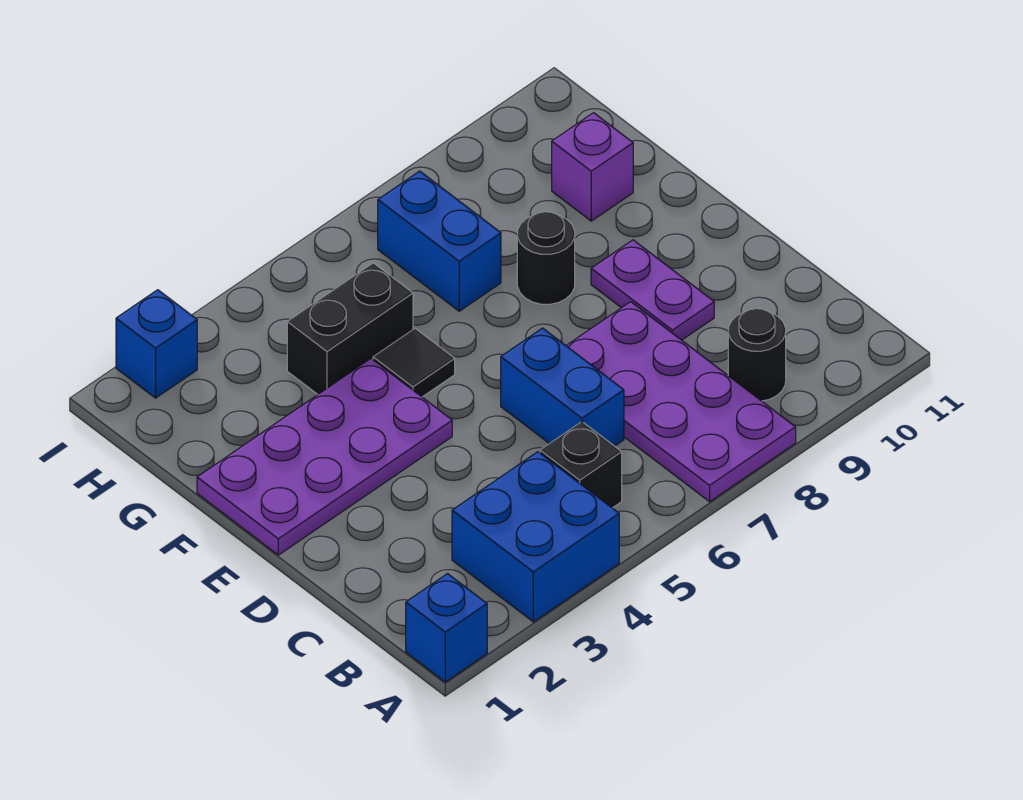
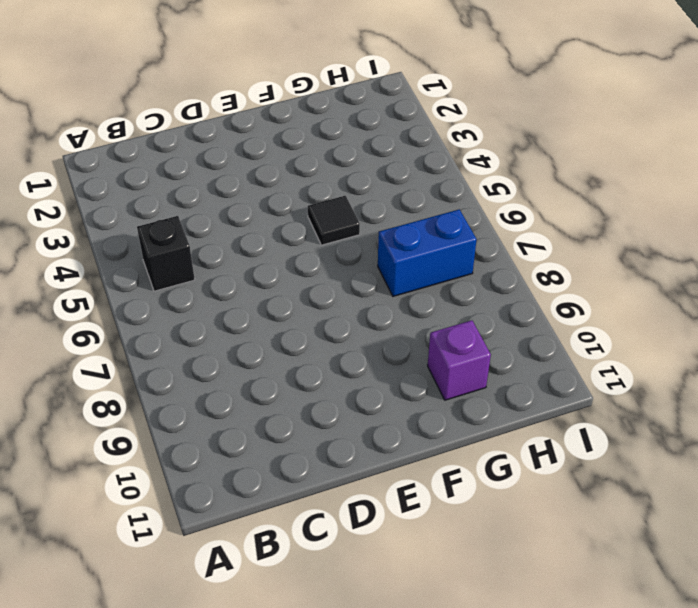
none -> blue 1x1 brick [406,574,487,682]
none -> blue 2x2 brick [452,452,619,622]
none -> purple 2x4 plate [566,302,796,502]

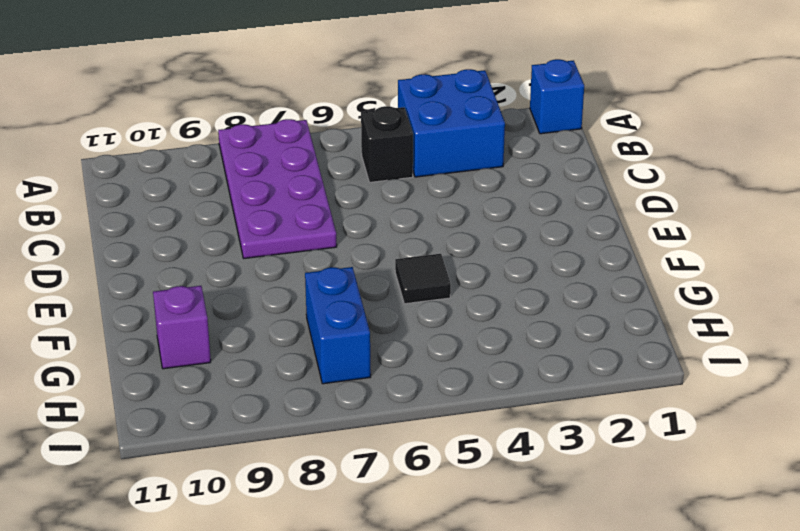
none -> black 1x1 round brick [728,309,786,401]
none -> blue 1x2 brick [501,328,624,446]
none -> purple 1x2 plate [591,240,714,340]

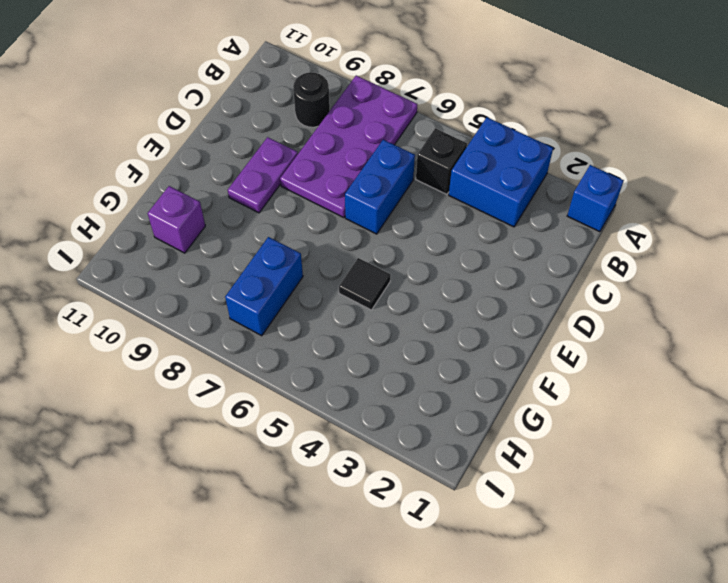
none -> purple 2x4 plate [197,359,452,555]
none -> black 1x1 round brick [517,212,575,304]
none -> black 1x2 brick [287,263,413,394]

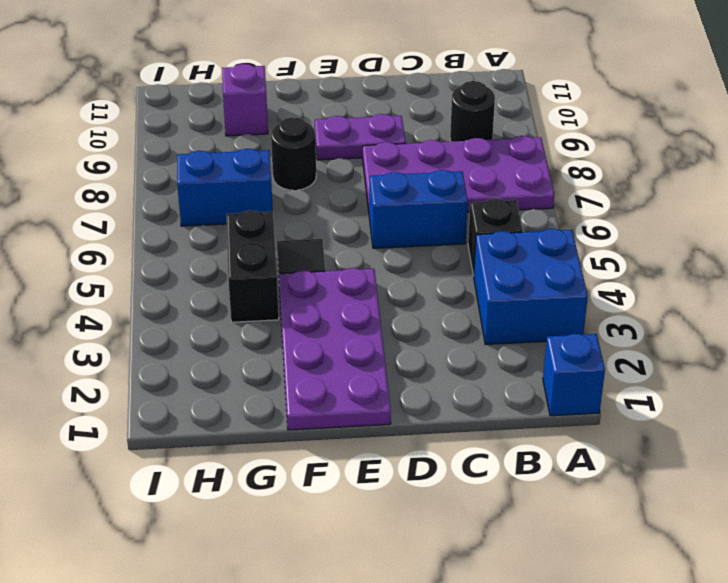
none -> blue 1x1 brick [116,290,197,398]

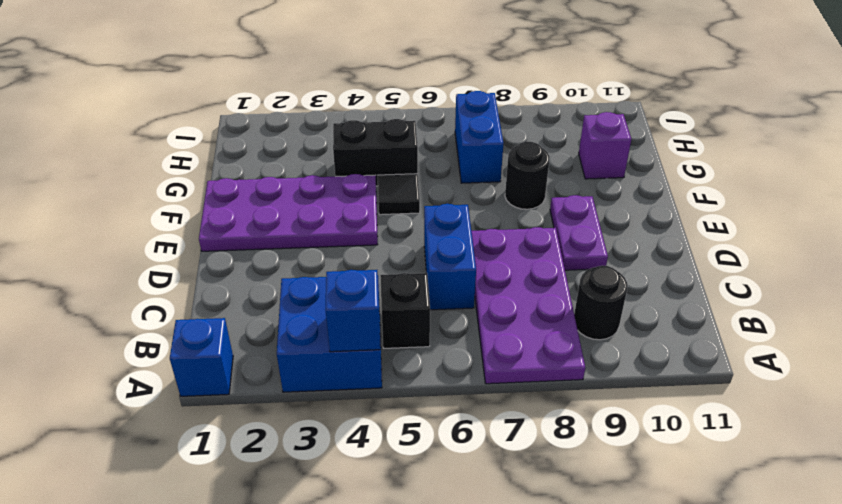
blue 1x1 brick [325,270,380,352] -> blue 1x1 brick moved to [116,290,197,398]

